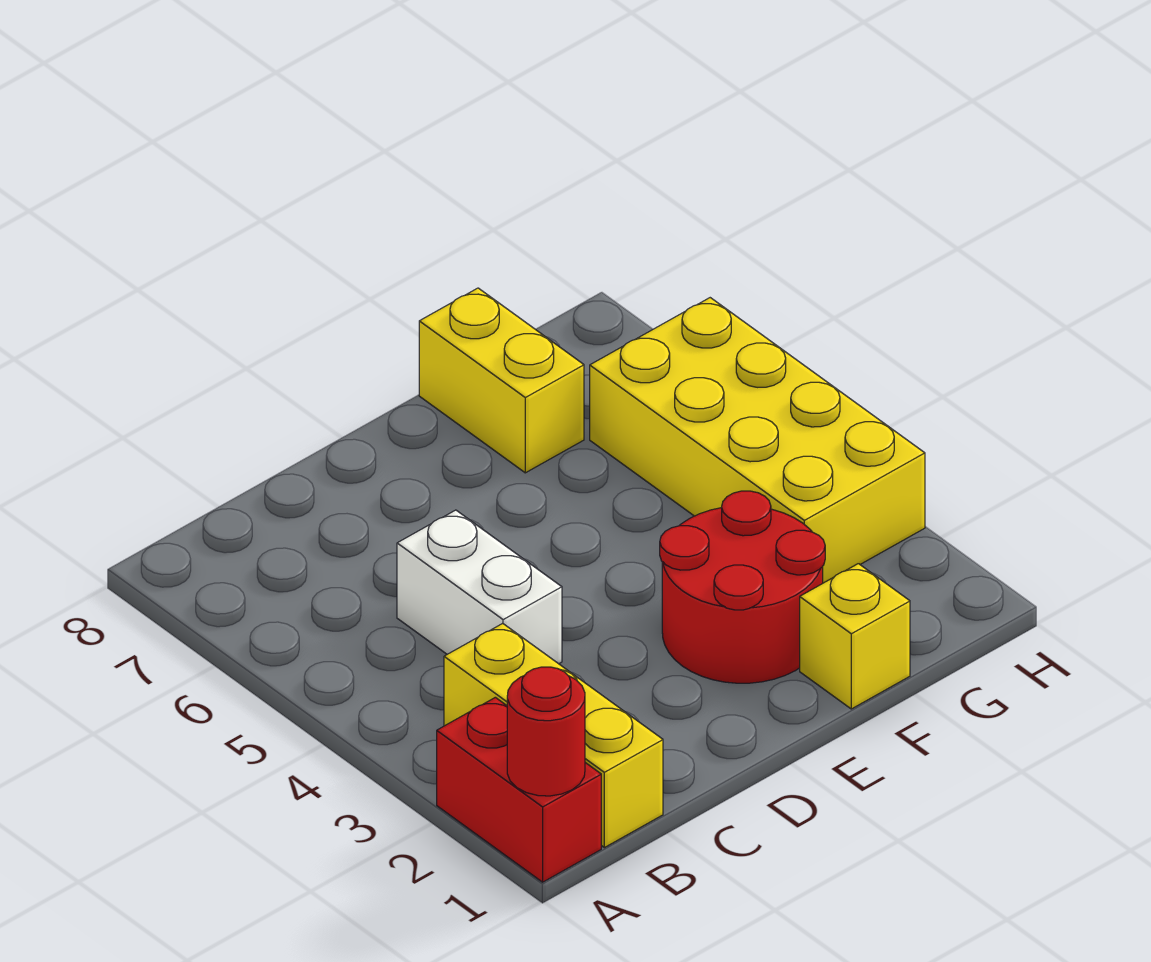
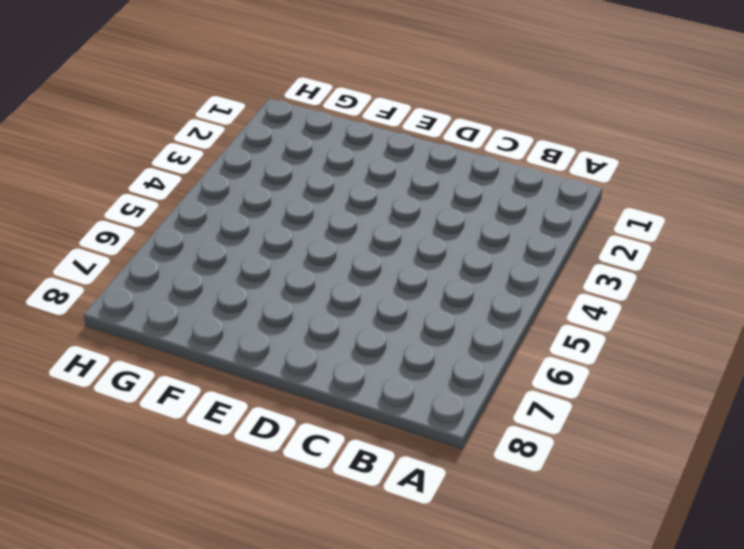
none -> red 1x2 brick [437,697,601,882]
none -> yellow 1x3 brick [444,623,663,848]

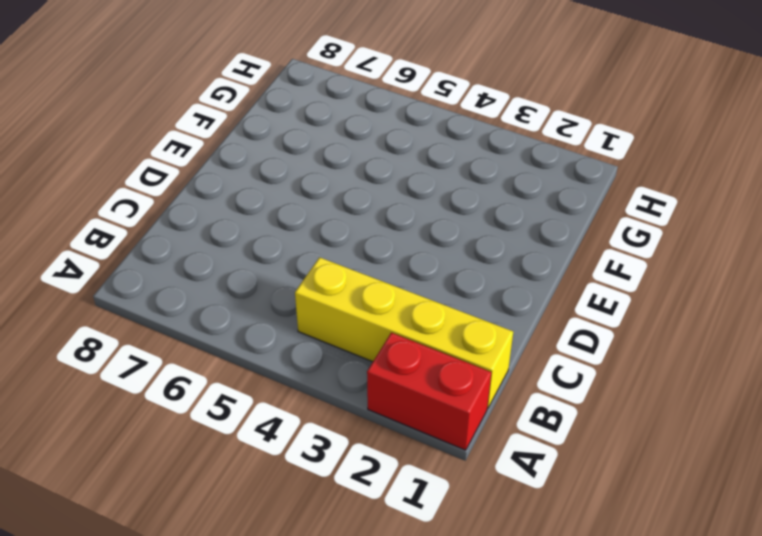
yellow 1x4 brick [295,257,513,408] -> yellow 1x3 brick [444,623,663,848]
none -> white 1x2 brick [397,510,562,664]
none -> red 2x2 round brick [660,491,825,683]

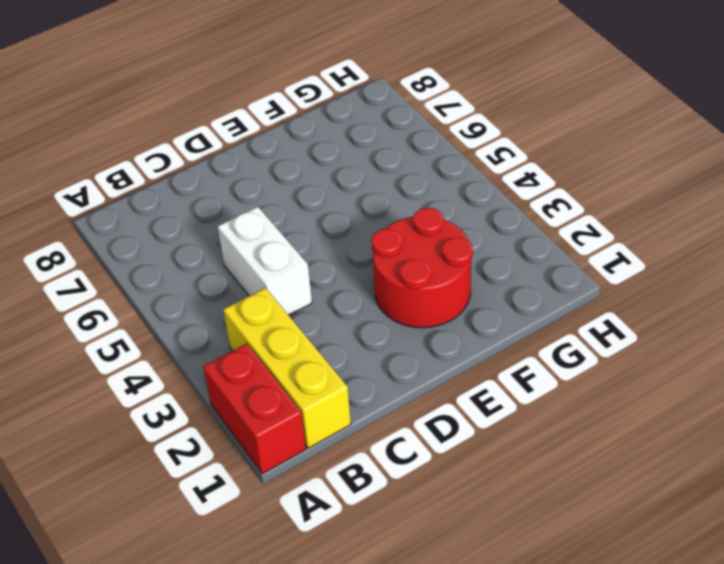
none -> yellow 1x1 brick [800,564,910,709]
none -> yellow 1x2 brick [419,288,584,473]

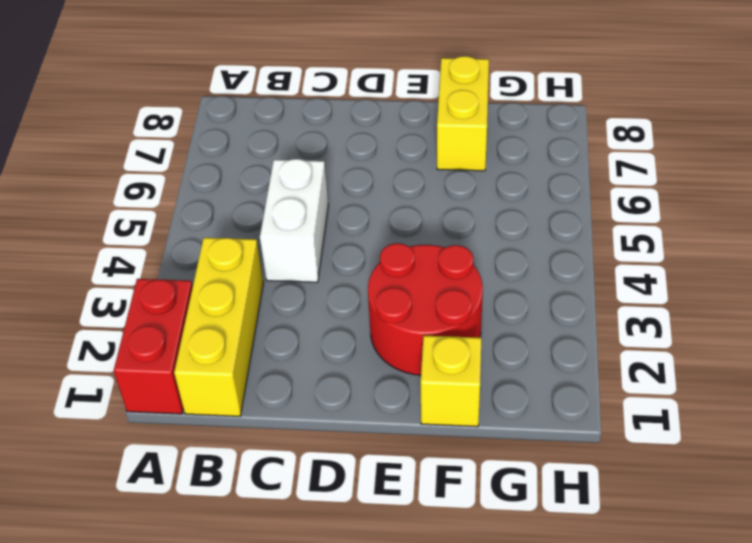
none -> yellow 2x4 brick [590,298,925,583]
none -> red 1x1 round brick [507,667,585,796]

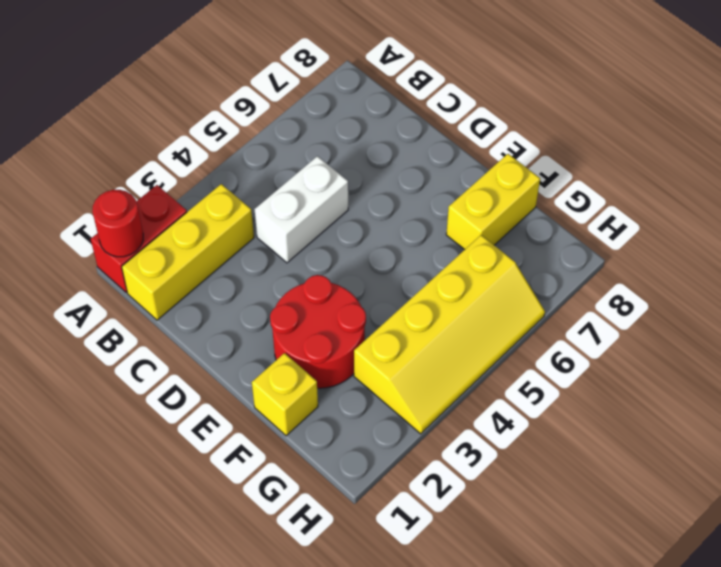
yellow 2x4 slope [354,235,545,434] -> yellow 2x4 brick [590,298,925,583]

